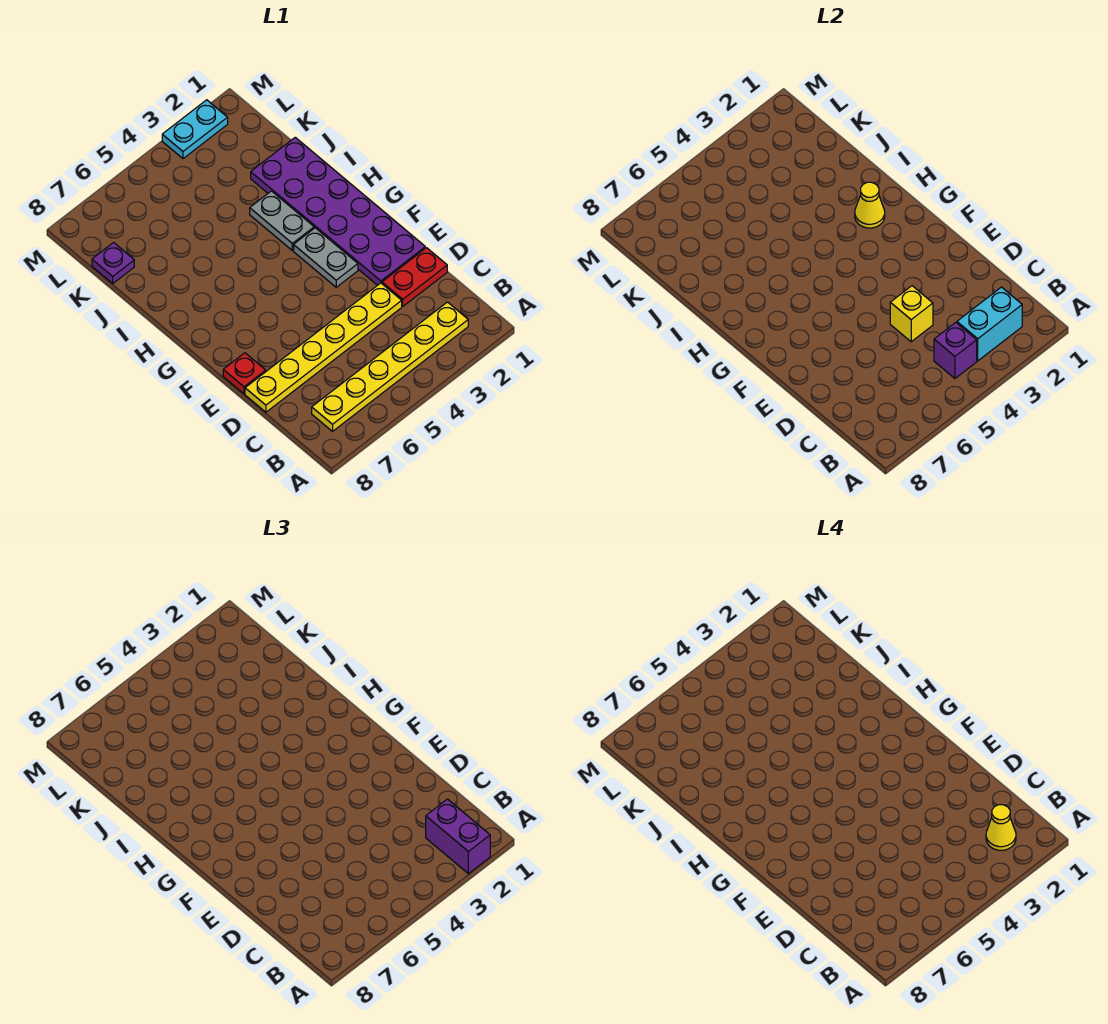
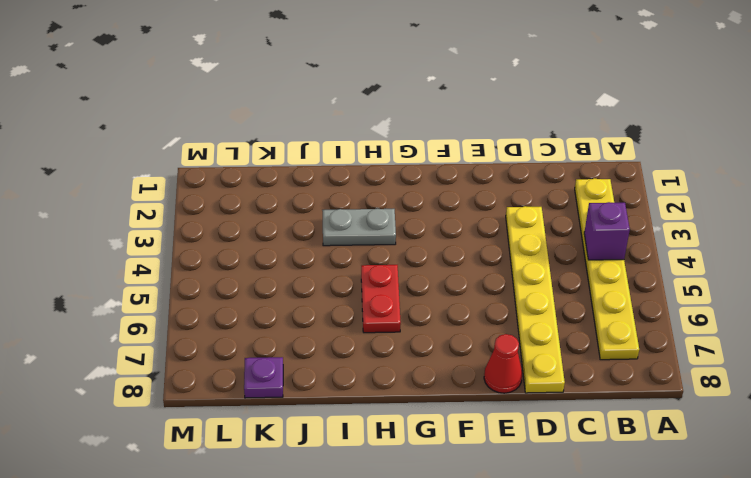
red 1x1 cone [484,334,522,393] -> red 1x1 plate [223,353,266,394]
red 1x2 plate [361,265,401,333] -> red 1x2 plate moved to [382,248,447,306]
none -> purple 2x6 plate [251,137,425,285]
none -> grey 1x2 plate [294,228,358,287]
none -> cyan 1x2 plate [162,100,228,159]

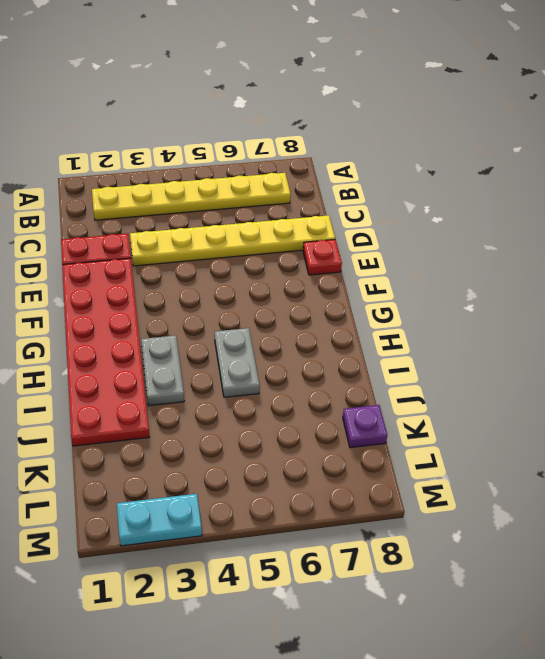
red 2x6 plate [62,258,149,446] -> purple 2x6 plate [251,137,425,285]
grey 1x2 plate [215,328,260,397] -> grey 1x2 plate moved to [294,228,358,287]
none -> cyan 1x2 brick [957,287,1022,361]
none -> purple 1x1 brick [934,323,977,378]
none -> yellow 1x1 brick [890,286,933,342]

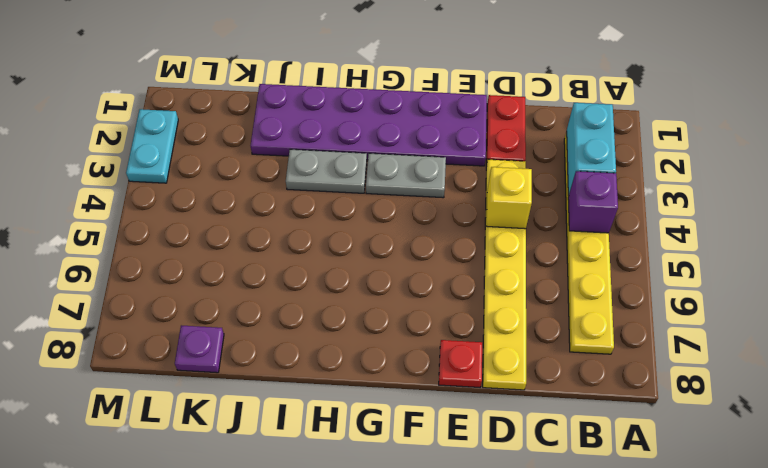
none -> yellow 1x1 cone [855,182,885,228]
none -> purple 1x2 brick [426,799,490,874]
none -> yellow 1x1 cone [986,805,1016,850]

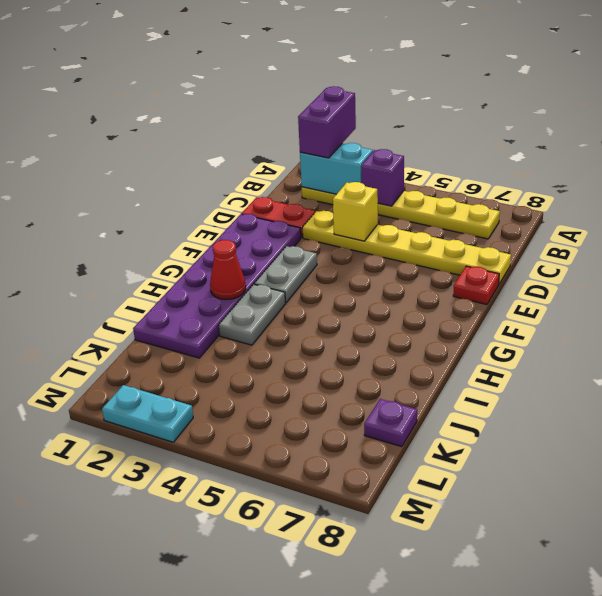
red 1x1 cone [210,240,246,299] -> yellow 1x1 cone [855,182,885,228]
none -> yellow 1x1 cone [986,805,1016,850]

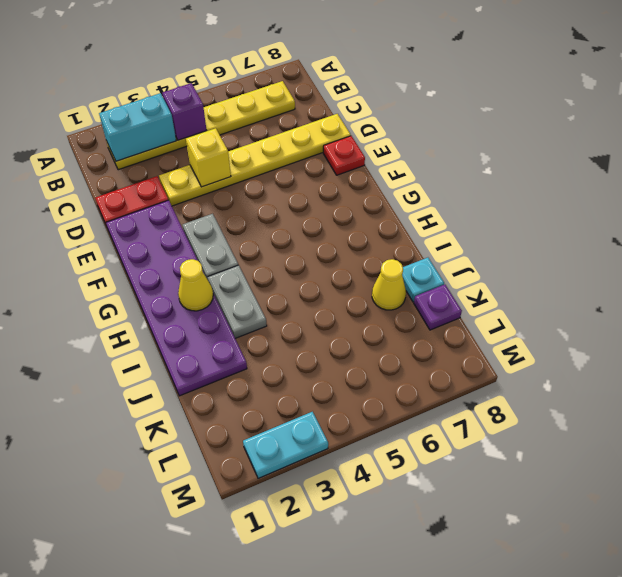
yellow 1x1 cone [372,259,406,310] -> yellow 1x1 cone moved to [986,805,1016,850]
cyan 1x1 plate [402,258,444,302] -> none
none -> purple 1x2 brick [426,799,490,874]

